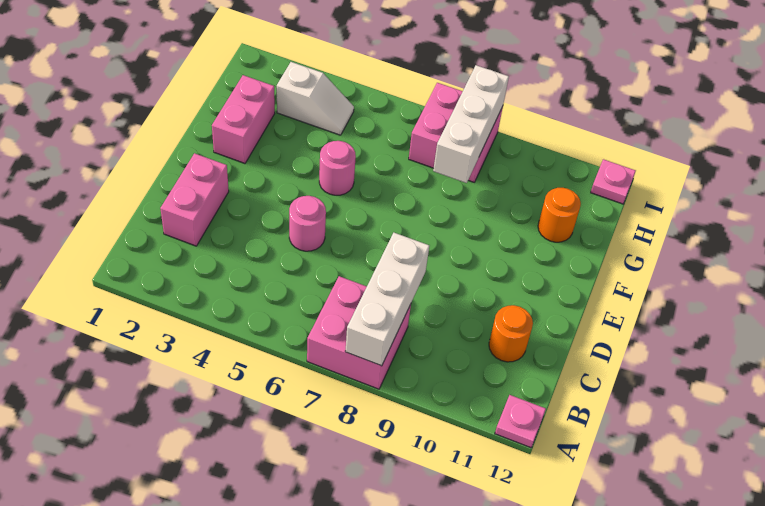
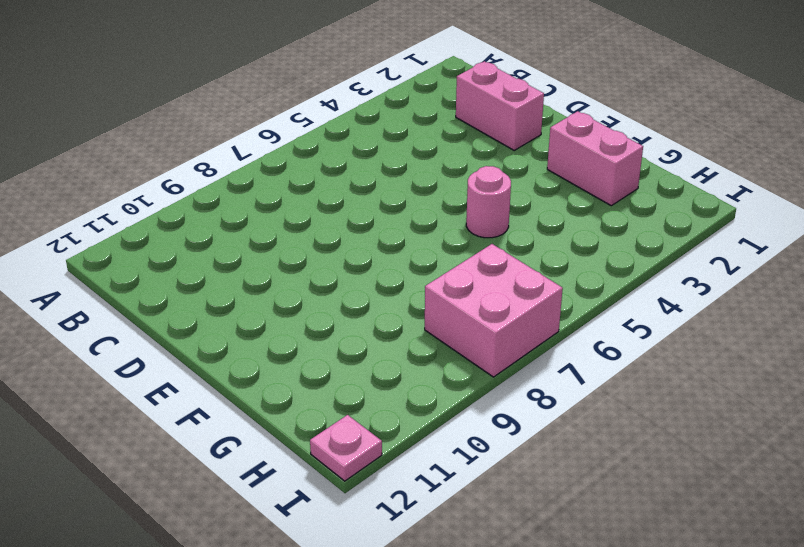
none -> pink 2x2 brick [307,276,411,389]
none -> pink 1x1 plate [495,395,546,448]
none -> orange 1x1 round brick [489,305,533,362]

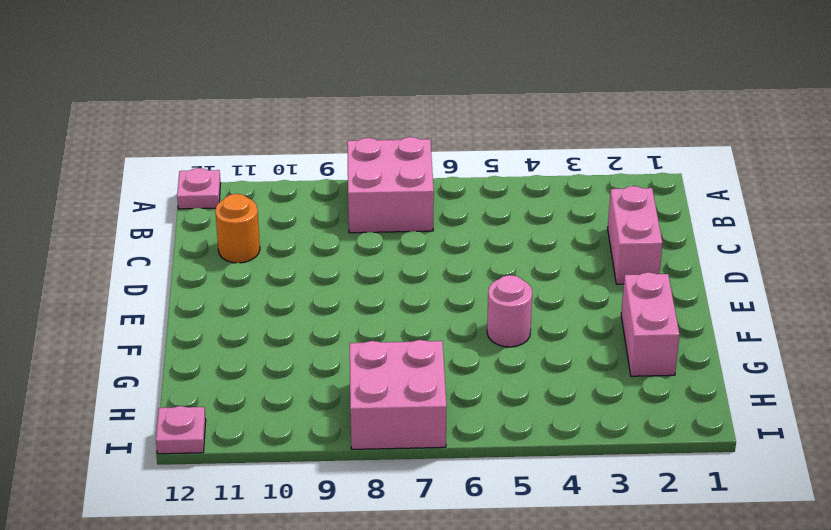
none -> pink 1x1 round brick [289,196,326,251]
none -> orange 1x1 round brick [538,188,581,242]
none -> white 1x2 slope [277,62,354,135]

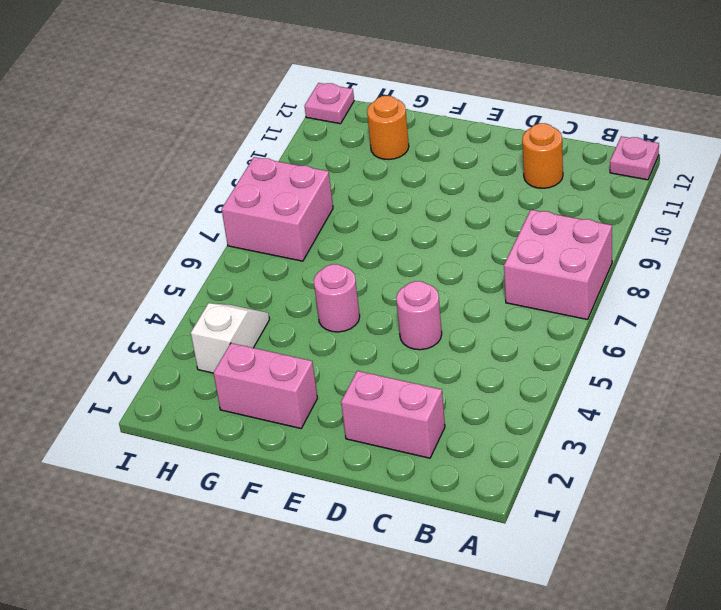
none -> white 1x3 brick [345,233,429,366]
none -> white 1x3 brick [433,65,509,183]

